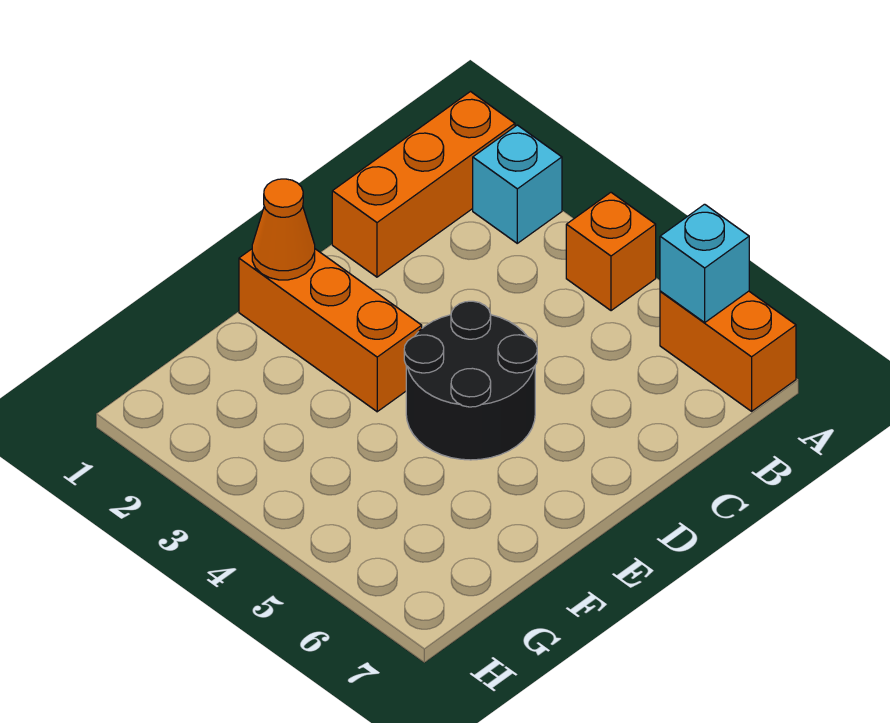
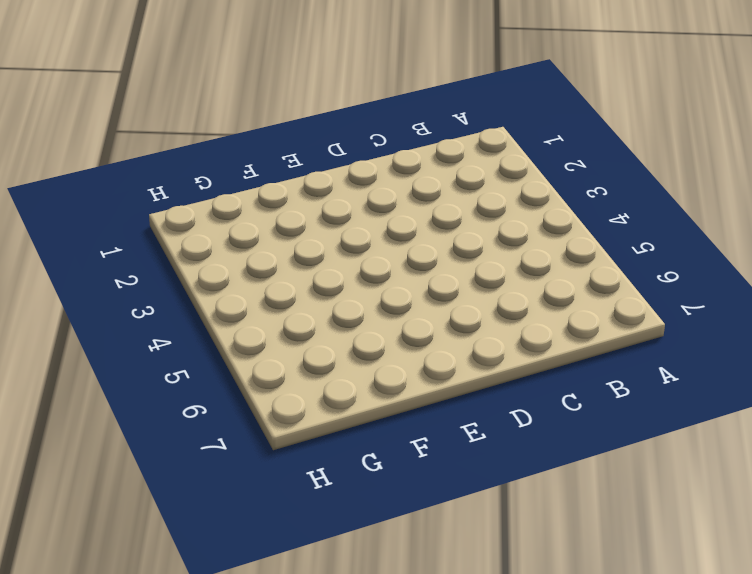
none -> orange 1x3 brick [332,92,515,277]
none -> cyan 1x1 brick [473,125,562,243]

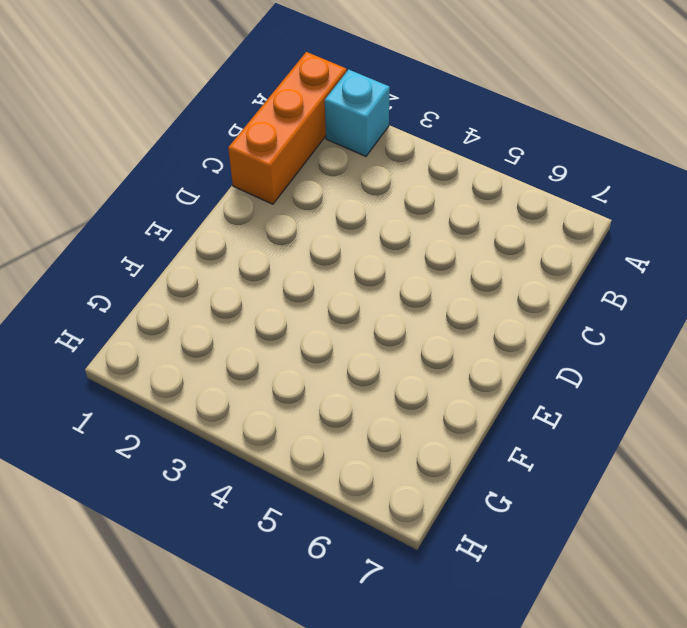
none -> orange 1x1 brick [566,193,656,311]
none -> orange 1x2 brick [660,291,796,411]

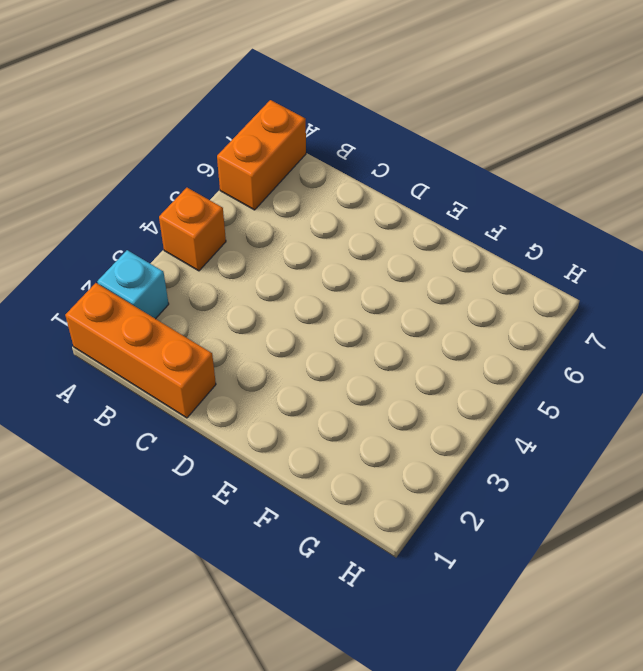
none -> black 2x2 round brick [404,301,537,460]
none -> orange 1x3 brick [239,249,422,412]

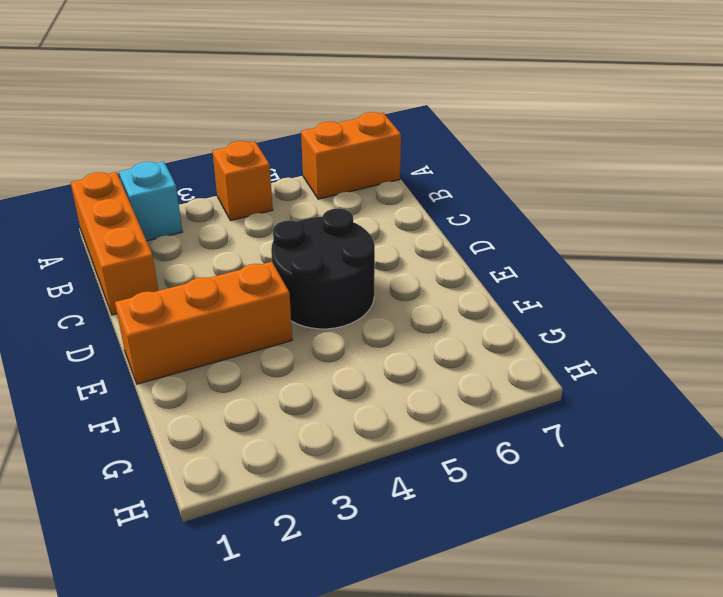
none -> cyan 1x1 brick [660,204,749,322]
none -> orange 1x1 cone [252,179,315,280]

